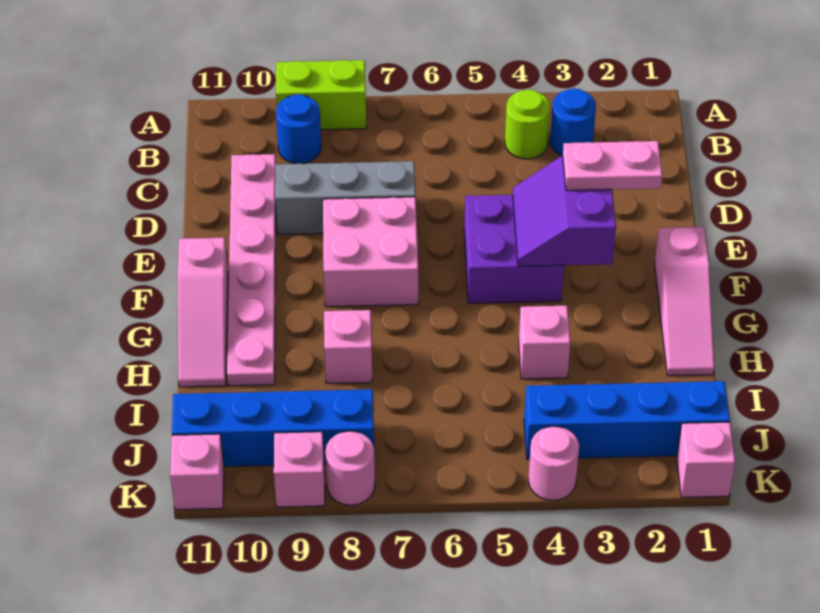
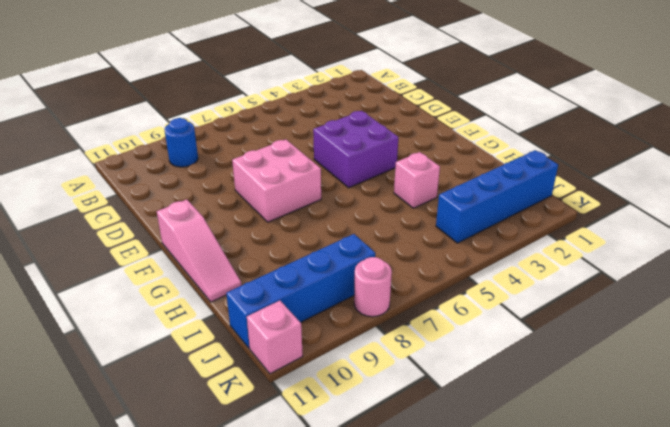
none -> lime 1x2 brick [276,60,366,130]
none -> blue 1x1 round brick [550,88,596,156]
none -> lime 1x1 round brick [505,89,550,159]

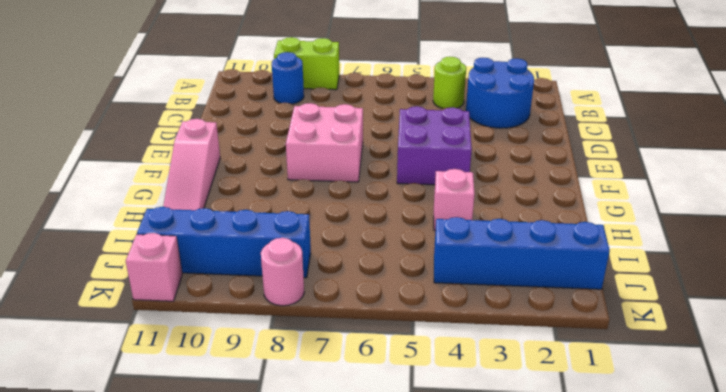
blue 2x2 round brick [466,58,534,128] -> blue 1x1 round brick [550,88,596,156]
none -> pink 1x6 plate [227,154,276,386]
none -> grey 1x3 brick [275,161,415,234]
none -> pink 1x3 slope [655,227,715,376]

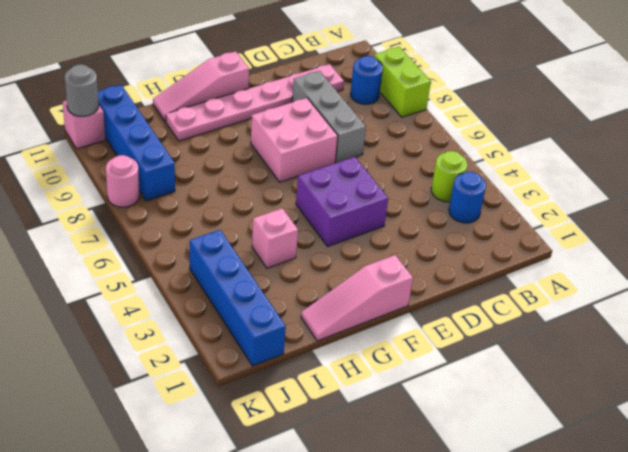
grey 1x1 round brick [65,64,99,116] -> none
none -> pink 1x1 brick [324,310,372,383]
none -> pink 1x1 brick [677,422,735,497]
none -> pink 1x1 round brick [528,426,579,500]

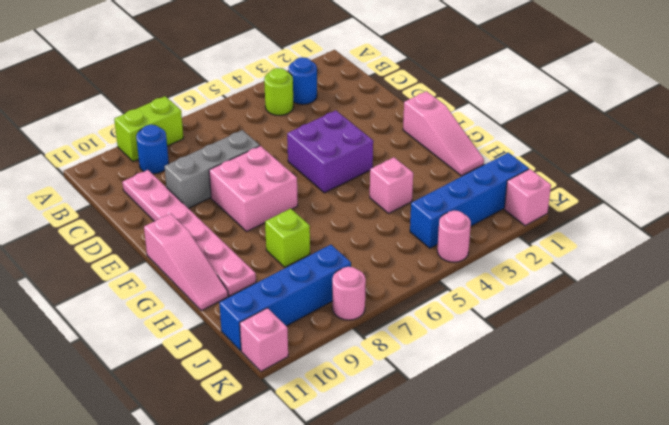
lime 1x1 brick [265,209,310,267] -> pink 1x1 brick [324,310,372,383]
none -> pink 1x1 brick [274,432,325,507]
none -> purple 2x2 slope [513,156,616,266]
none -> pink 1x2 plate [563,141,662,190]

